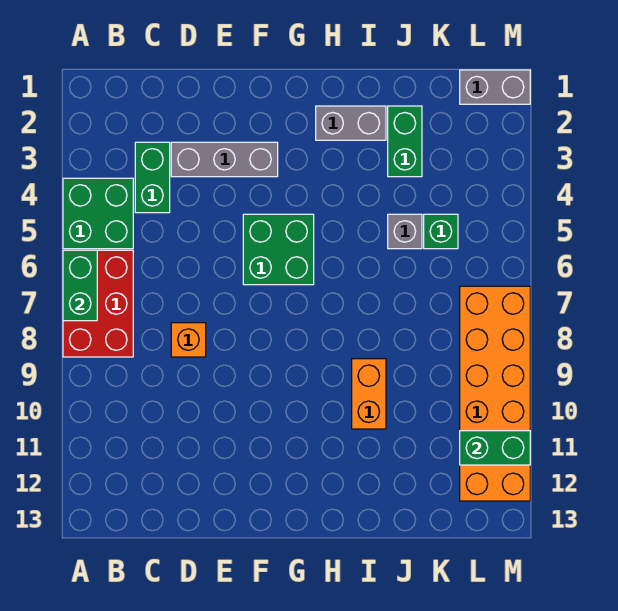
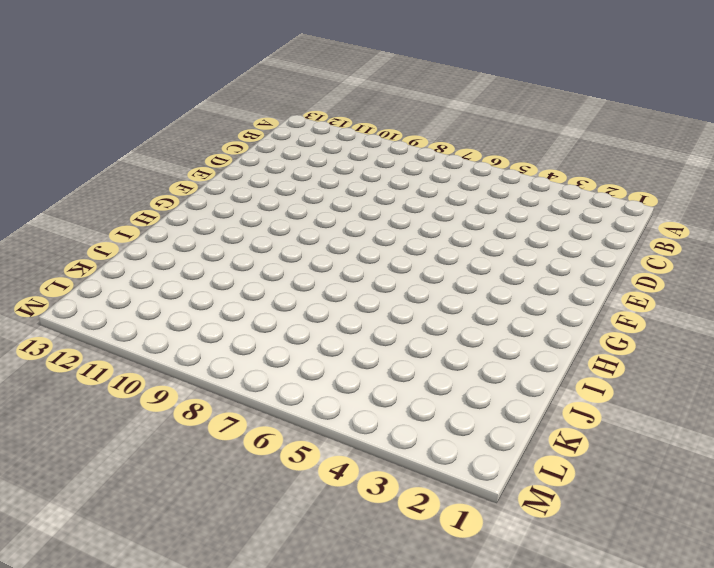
none -> green 2x2 brick [63,178,133,249]
none -> red 2x3 brick [63,250,133,357]
none -> green 1x2 brick [135,142,170,213]

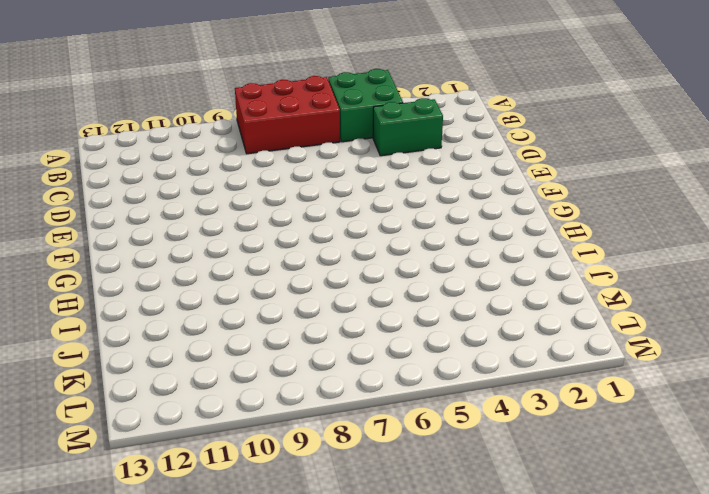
none -> grey 1x3 brick [171,142,278,177]
none -> orange 1x1 brick [171,323,206,357]
none -> green 2x2 brick [243,214,314,285]

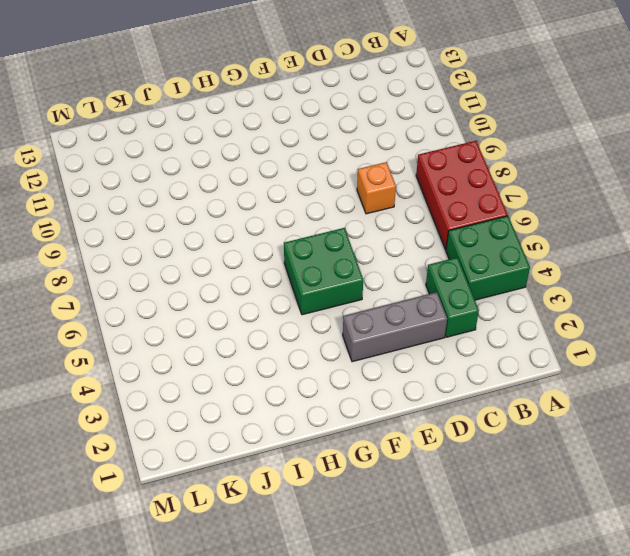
none -> grey 1x2 brick [316,106,386,140]
none -> orange 1x2 brick [352,359,386,429]
none -> green 1x2 brick [388,106,422,177]

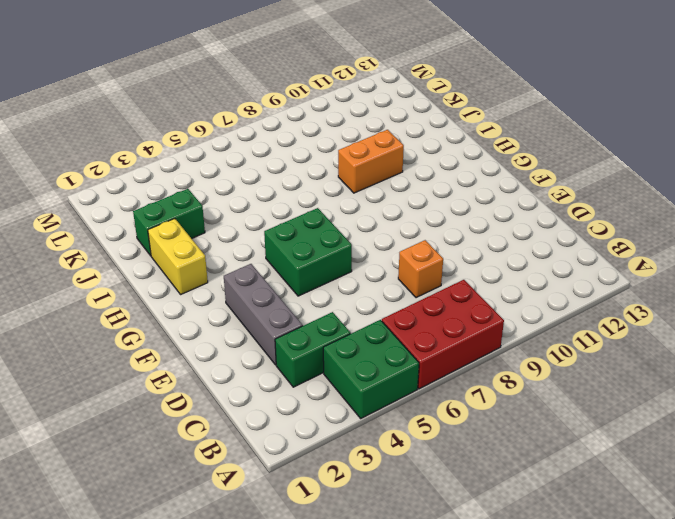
yellow 1x2 brick [148,219,208,294] -> grey 1x2 brick [316,106,386,140]
none -> grey 1x1 brick [388,214,422,249]
none -> green 1x1 brick [424,214,458,249]
none -> grey 1x2 brick [460,70,530,104]

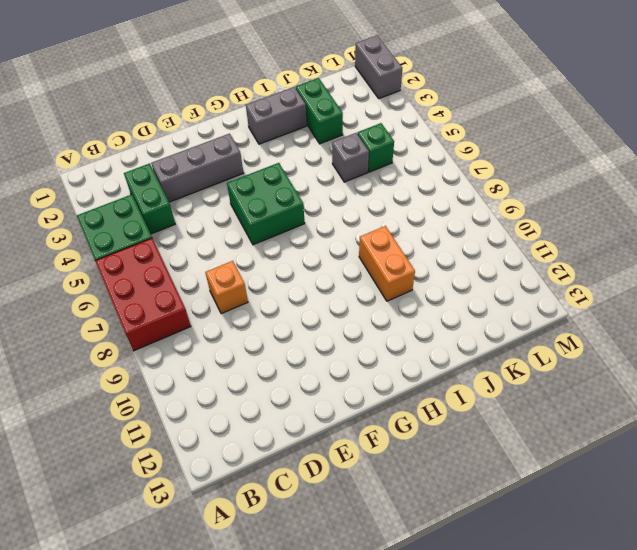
grey 1x2 brick [355,35,402,99] -> grey 1x2 brick turned to [460,70,530,104]
none -> orange 2x6 brick [460,286,530,501]
none -> green 1x2 brick [63,250,97,321]
none -> green 1x2 brick [460,431,530,465]

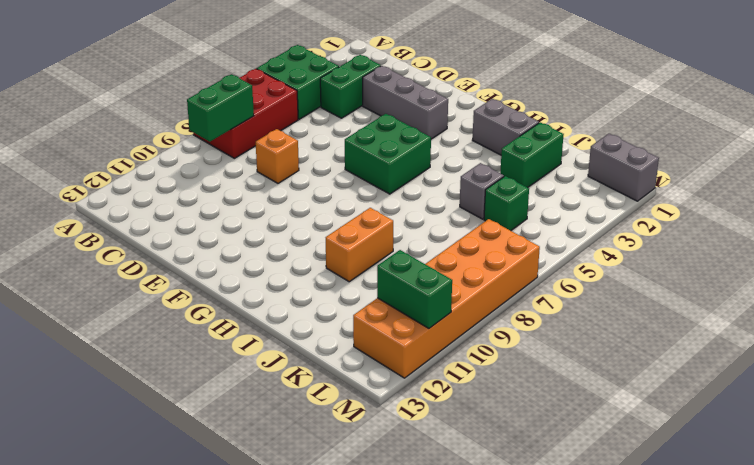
green 1x2 brick [187,74,254,142] -> green 1x2 brick moved to [63,250,97,321]

